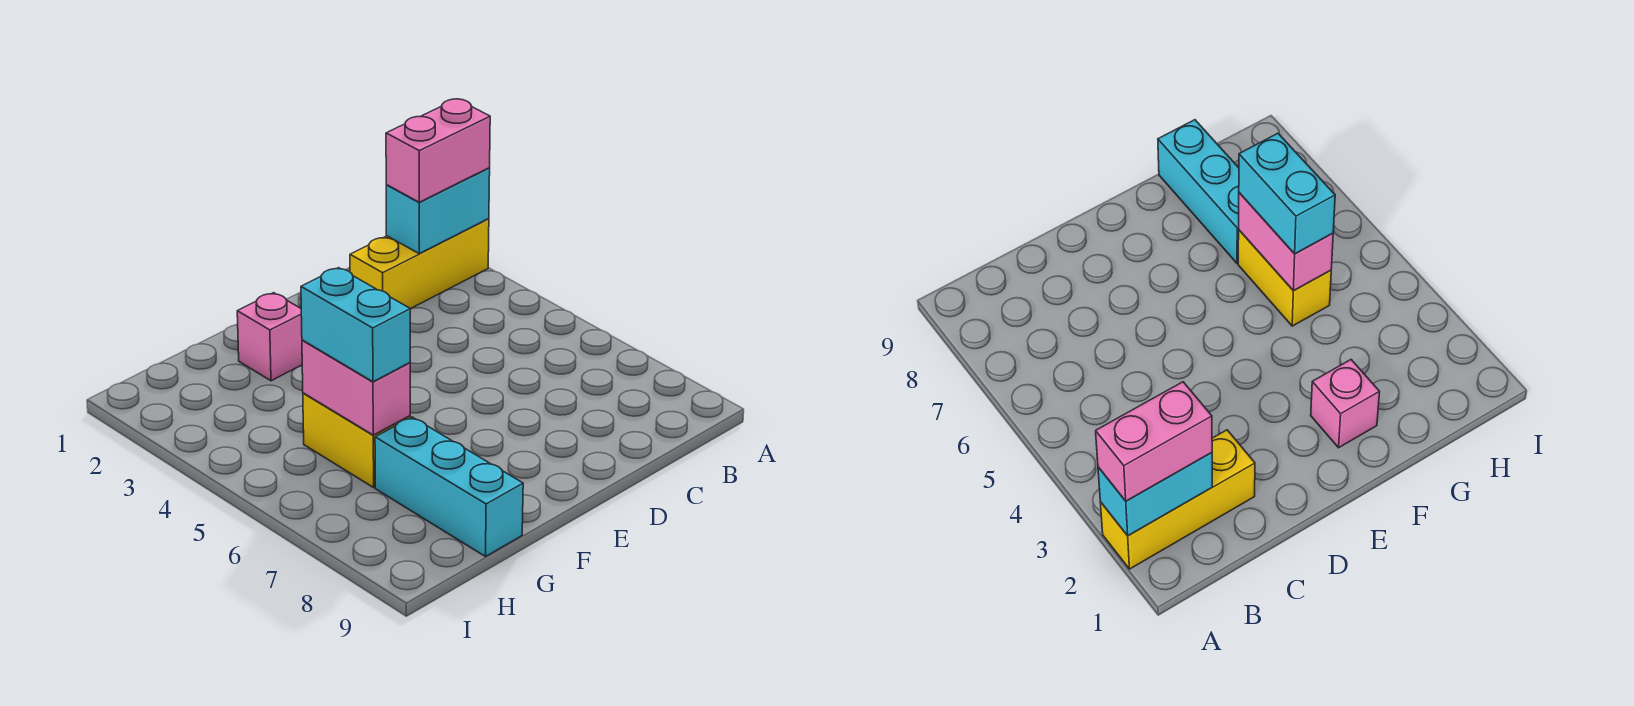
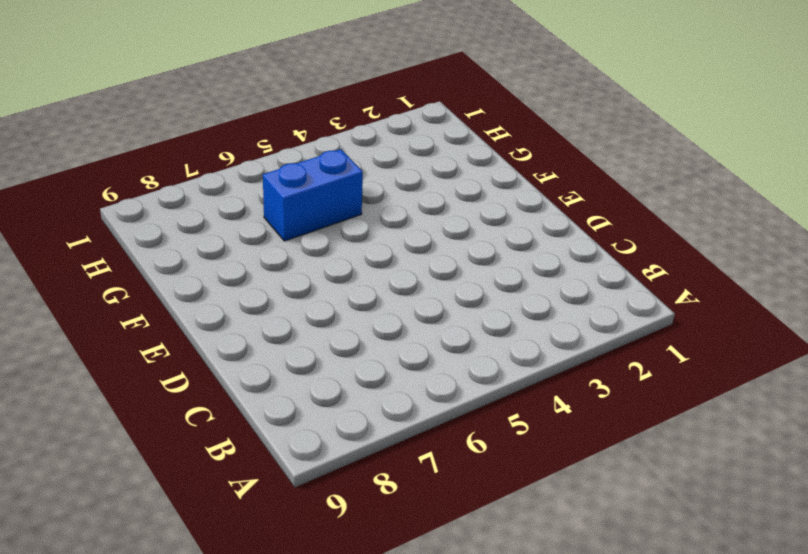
blue 1x2 brick [263,149,363,241] -> yellow 1x2 brick [303,393,410,487]
none -> yellow 1x3 brick [350,219,489,309]
none -> pink 1x1 brick [237,293,302,381]

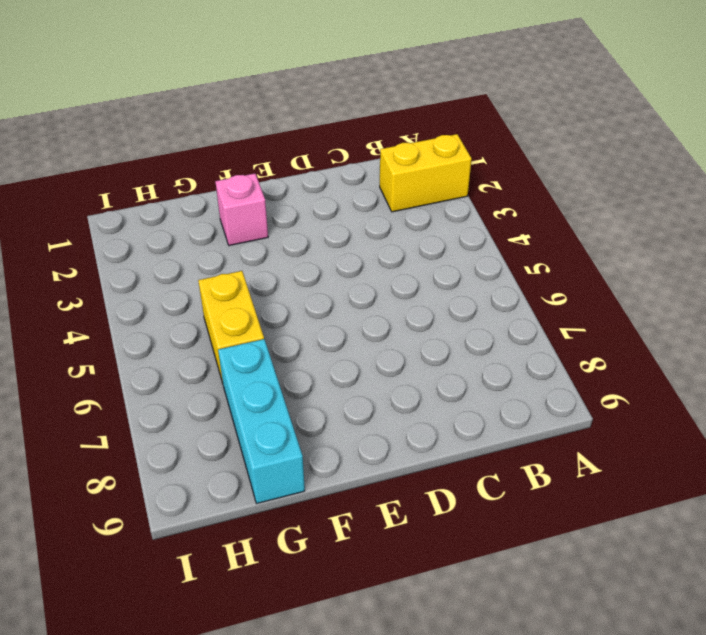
yellow 1x2 brick [380,134,472,212] -> yellow 1x3 brick [350,219,489,309]
none -> cyan 1x2 brick [386,168,490,254]
none -> pink 1x2 brick [302,340,410,435]

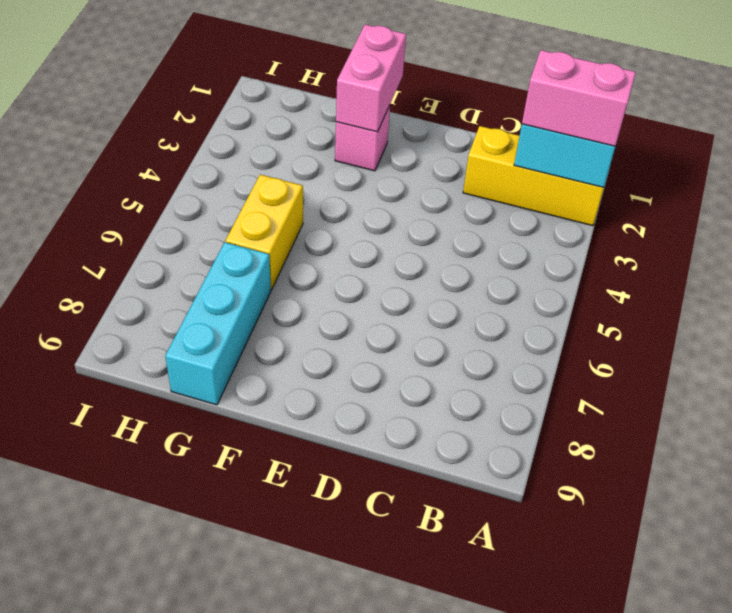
pink 1x2 brick [336,25,406,132] -> pink 1x2 brick moved to [302,340,410,435]
none -> cyan 1x2 brick [301,268,410,382]

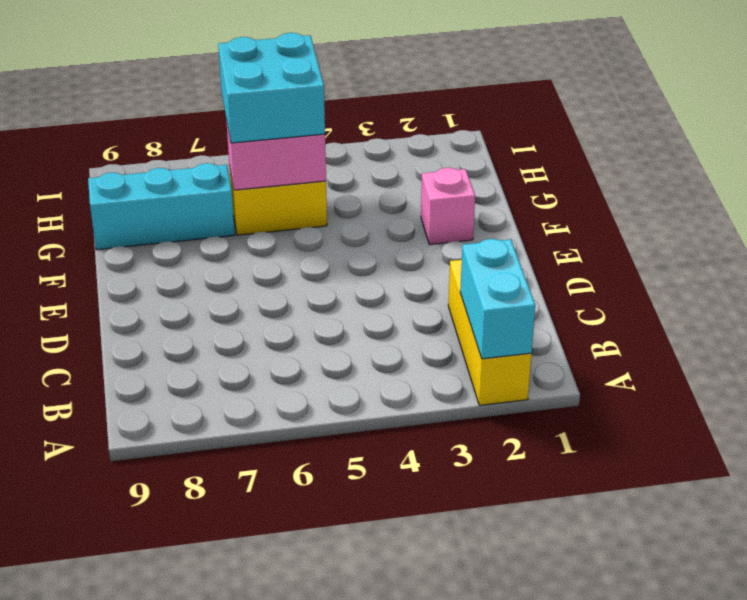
cyan 2x2 brick [218,33,325,143] -> cyan 1x2 brick [301,268,410,382]
none -> pink 1x2 brick [386,99,490,202]

